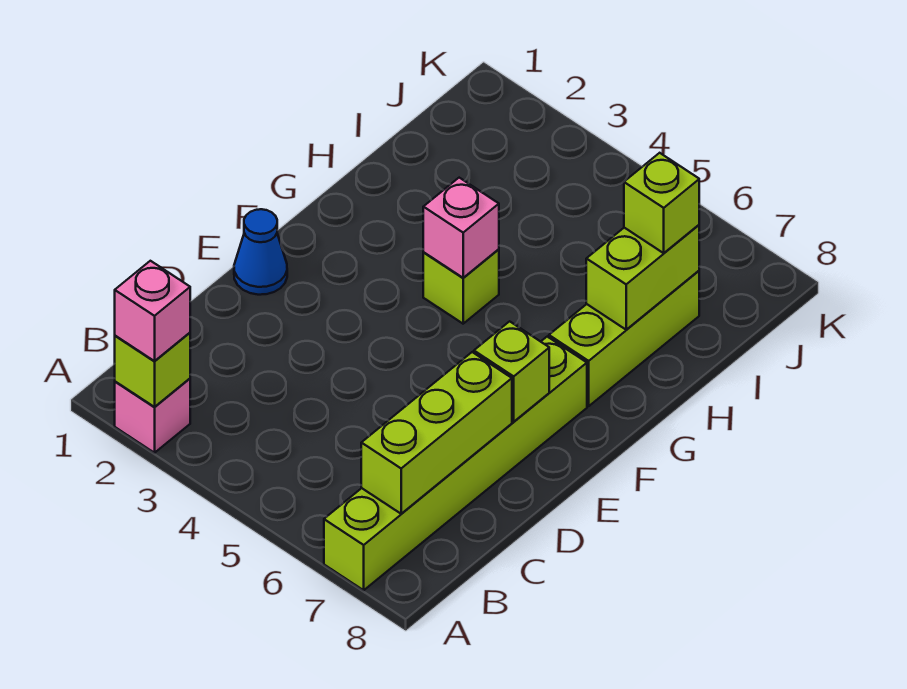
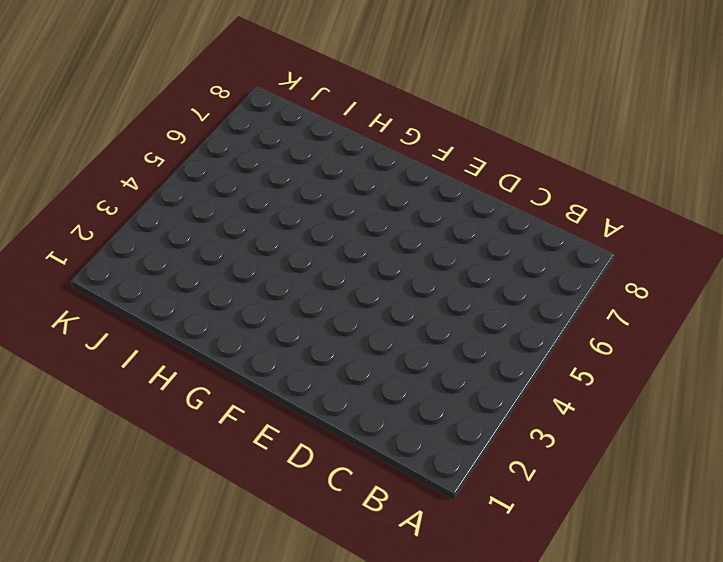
none -> pink 1x1 brick [115,379,190,453]
none -> lime 1x6 brick [324,337,587,590]
none -> blue 1x1 cone [234,209,287,295]

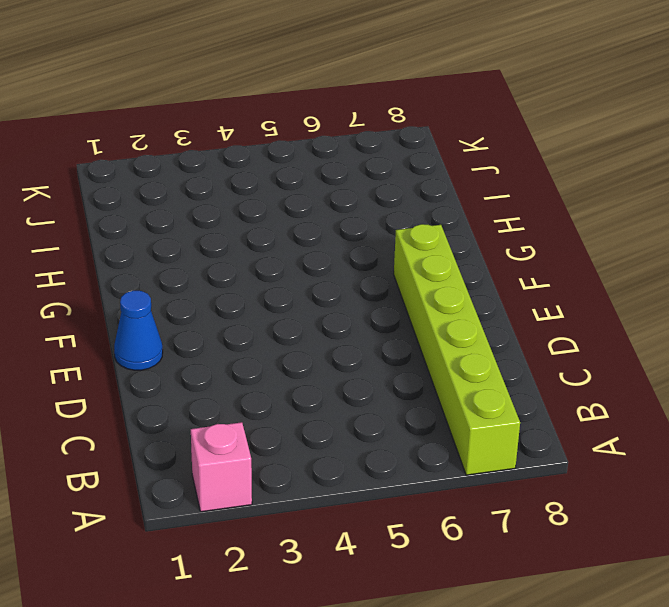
none -> lime 1x1 brick [423,249,499,324]
none -> lime 1x3 brick [549,271,699,406]
none -> lime 1x1 brick [115,333,190,407]

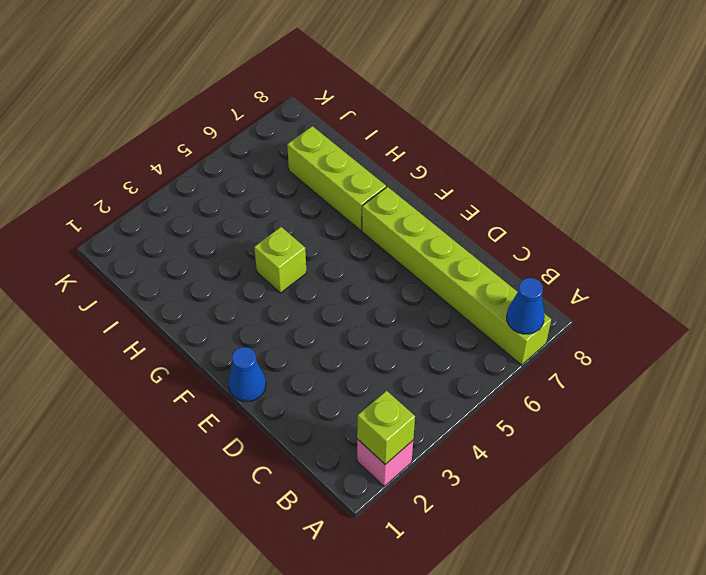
blue 1x1 cone [507,278,545,334] -> none
none -> lime 1x3 brick [361,352,512,514]
none -> lime 1x1 brick [474,321,549,422]
none -> pink 1x1 brick [423,178,499,278]

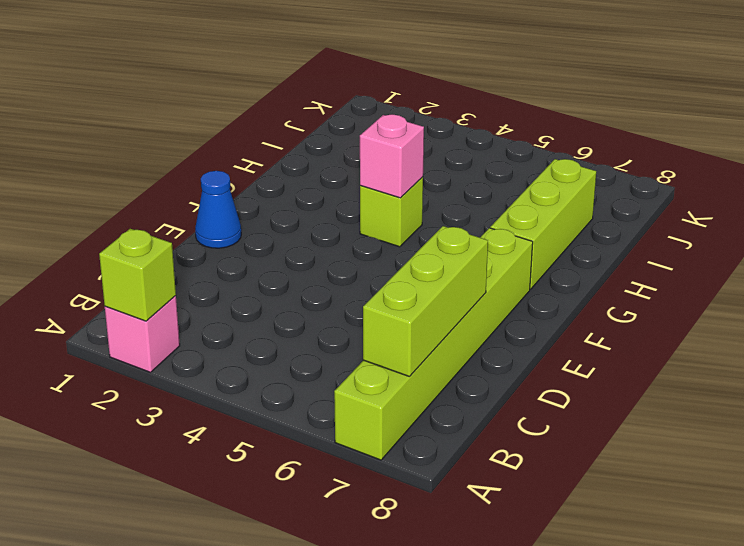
none -> lime 1x1 brick [474,321,549,422]
none -> lime 1x2 brick [586,225,699,330]
none -> pink 1x1 brick [115,261,190,361]

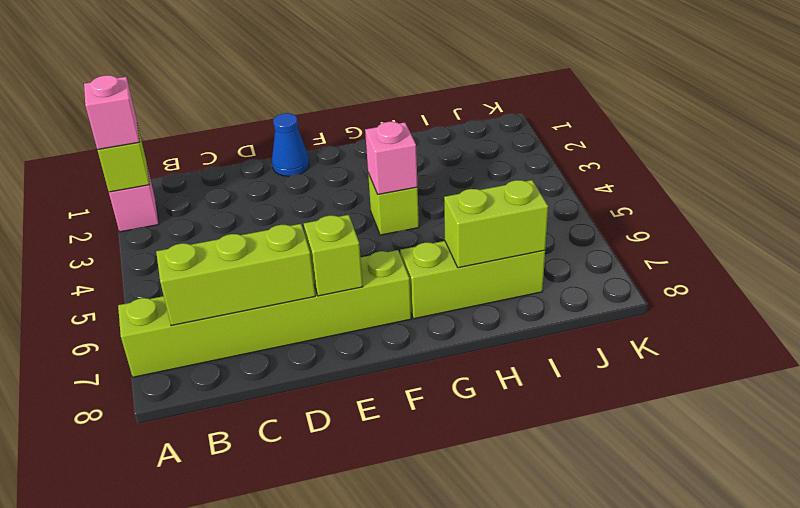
none -> lime 1x1 brick [624,153,699,253]

